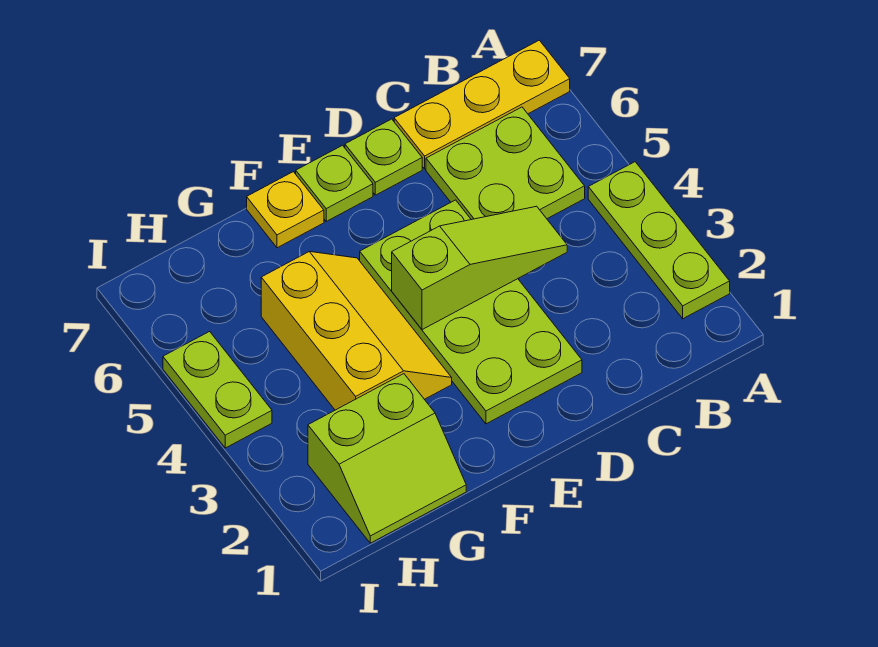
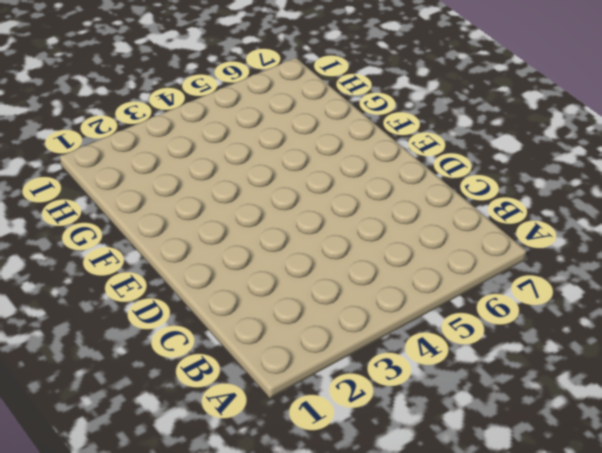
none -> lime 1x3 plate [588,162,730,319]
none -> yellow 1x3 plate [394,40,570,169]

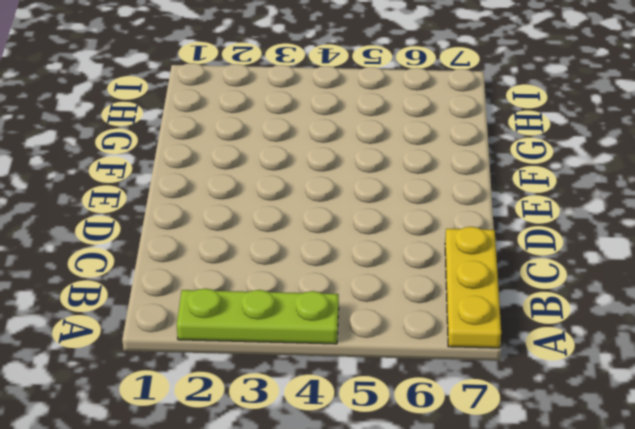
none -> lime 2x2 plate [426,107,585,220]
none -> lime 2x4 plate [360,200,582,424]

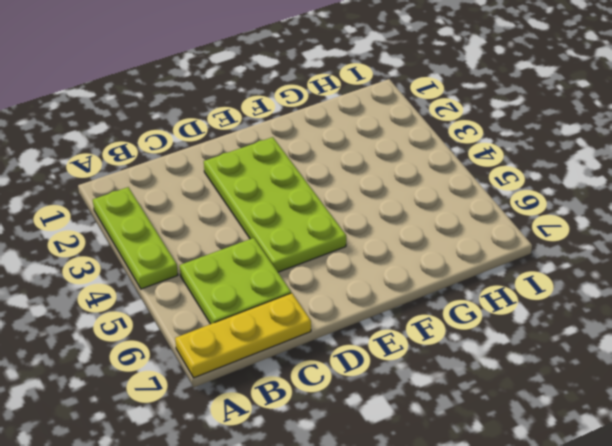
none -> lime 1x1 plate [345,119,422,195]
none -> lime 1x1 plate [296,145,373,221]

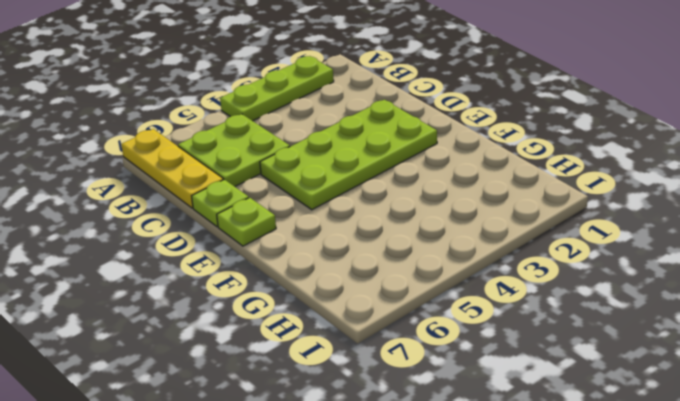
none -> yellow 2x3 slope [261,252,452,410]
none -> yellow 1x1 plate [247,172,324,248]

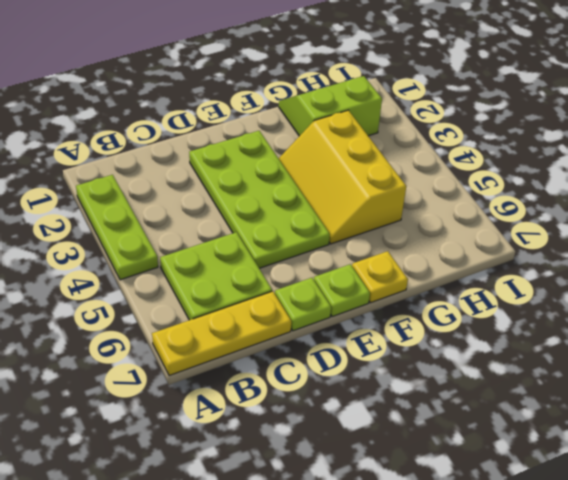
none -> lime 1x2 plate [163,331,272,448]
none -> lime 1x3 slope [392,206,567,330]

